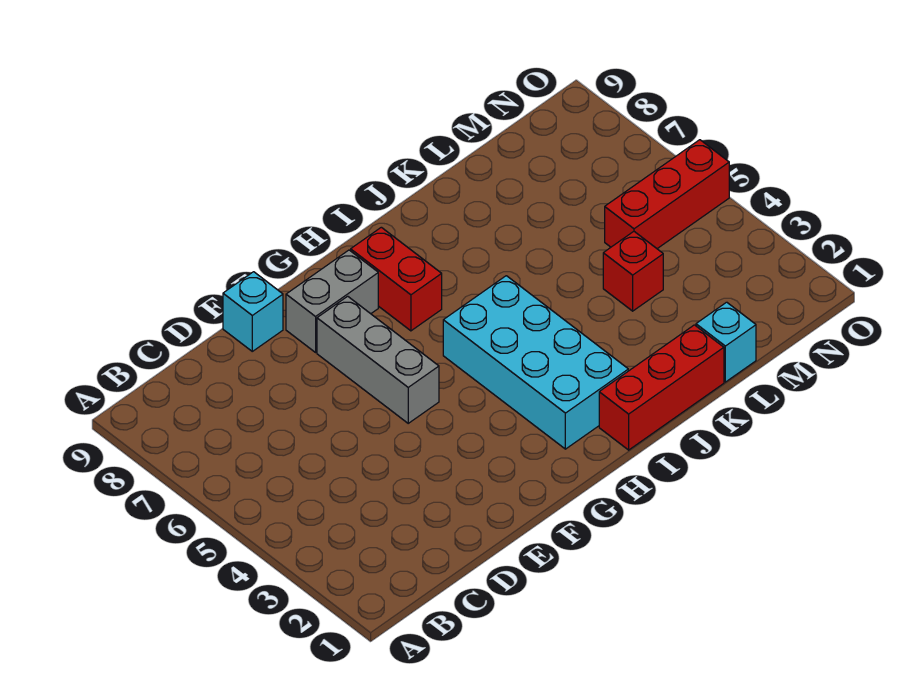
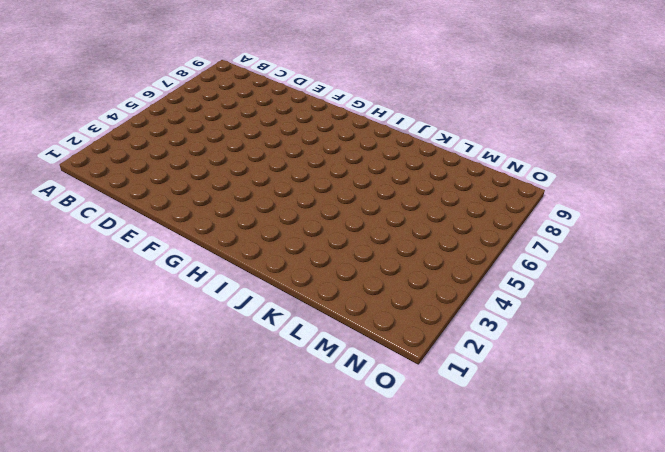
none -> cyan 1x1 brick [223,272,283,351]
none -> grey 1x3 brick [317,296,439,423]

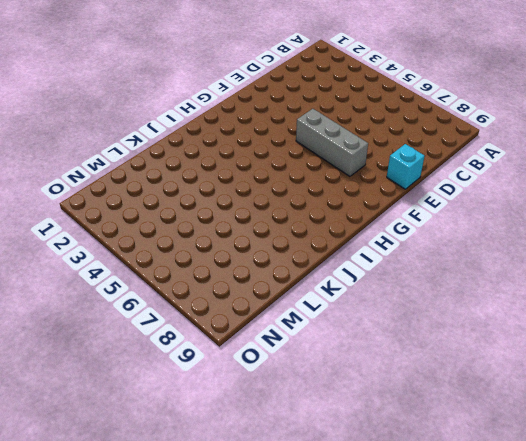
none -> grey 1x2 brick [286,250,378,352]
none -> cyan 2x4 brick [443,276,628,449]

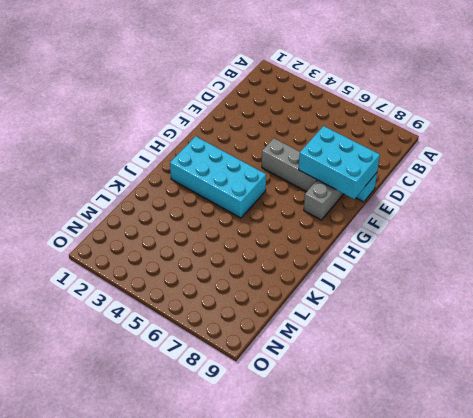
cyan 2x3 brick [299,126,380,199] -> none
none -> red 1x2 brick [351,227,442,331]
none -> red 1x3 brick [599,325,724,450]

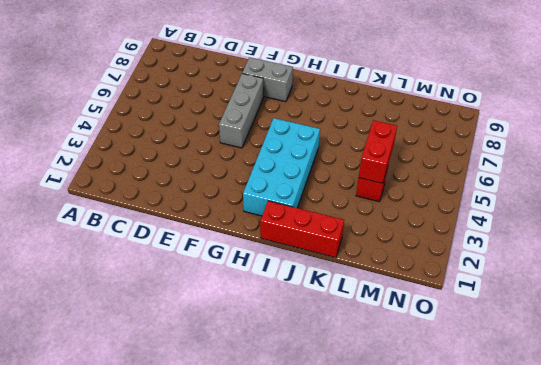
red 1x2 brick [359,120,397,183] -> red 1x2 brick moved to [351,227,442,331]
none -> cyan 1x1 brick [223,272,283,351]
none -> cyan 1x1 brick [696,302,756,382]

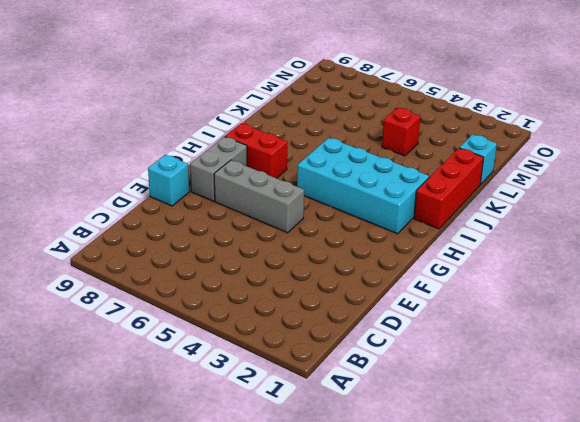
none -> red 1x3 brick [605,140,729,249]

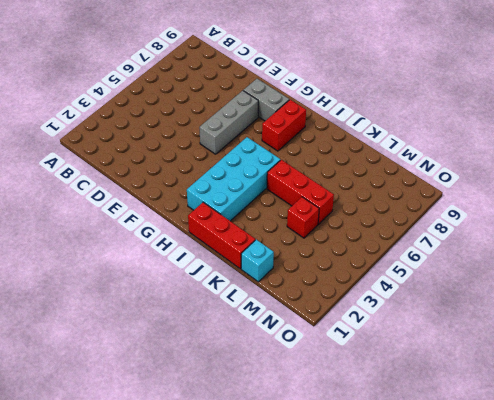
red 1x3 brick [267,160,334,224] -> red 1x3 brick moved to [605,140,729,249]
none -> cyan 1x1 brick [223,272,283,351]

